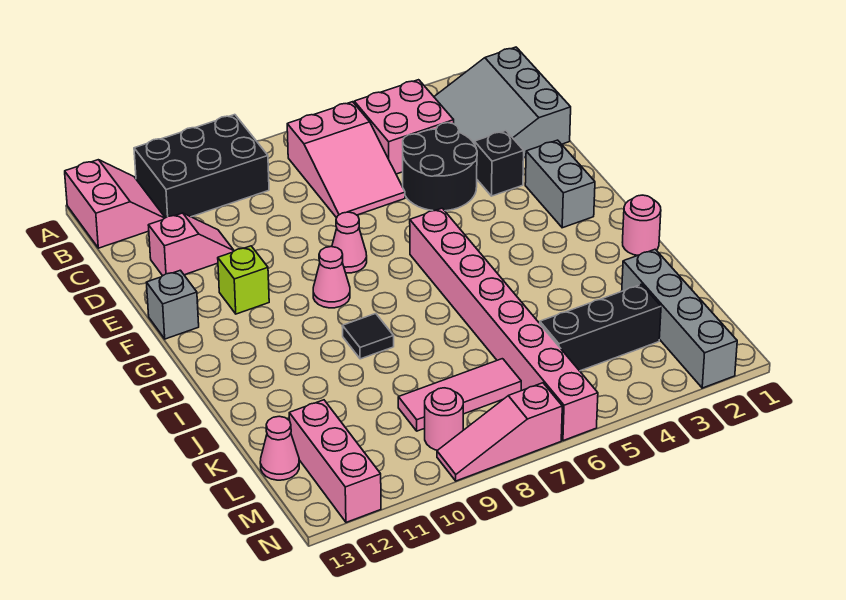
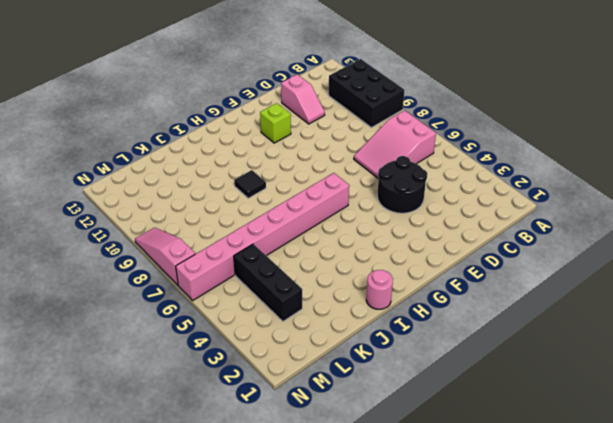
none -> pink 2x2 slope [65,160,165,248]
none -> grey 3x3 slope [434,47,571,157]
none -> pink 2x2 brick [354,80,454,174]

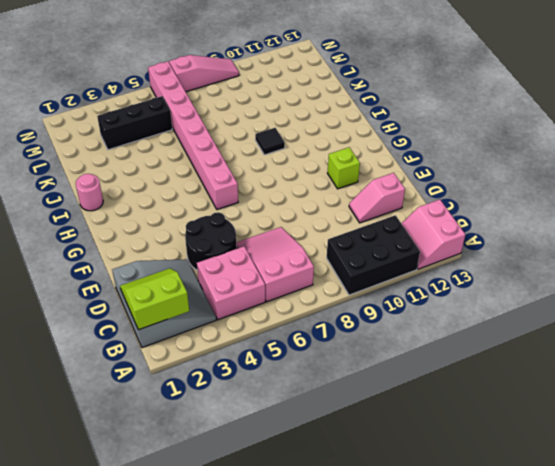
lime 2x2 slope [120,268,189,330] -> none
none -> black 1x1 brick [474,131,524,196]
none -> grey 1x2 brick [525,140,595,228]
none -> pink 1x1 cone [332,212,367,273]

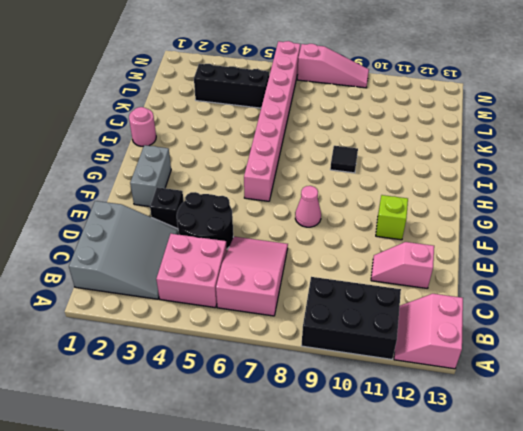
none -> grey 1x1 brick [146,270,199,339]
none -> pink 1x1 cone [313,247,350,308]
none -> grey 1x4 brick [622,249,737,388]

